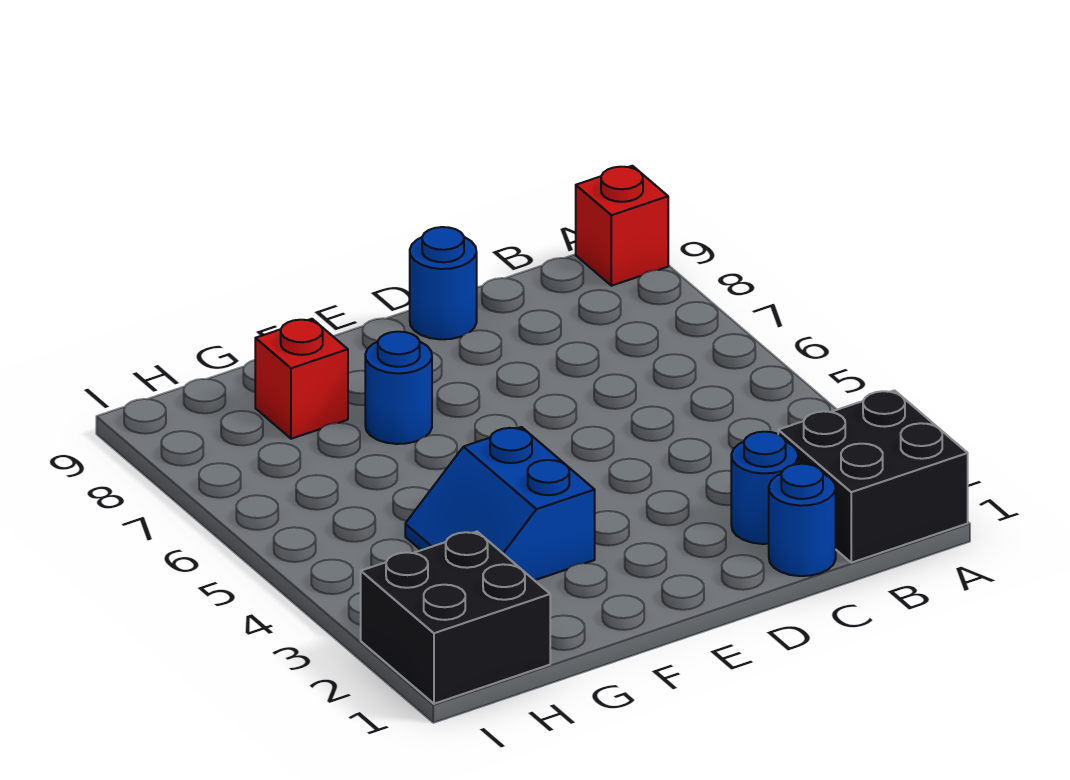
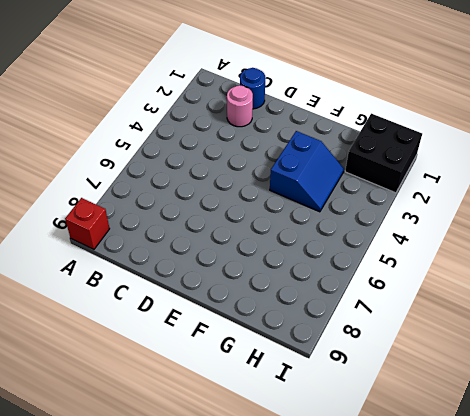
pink 1x1 round brick [227,85,253,127] -> blue 1x1 round brick [731,432,798,544]
none -> black 2x2 brick [778,390,968,563]
none -> blue 1x1 round brick [410,227,477,339]

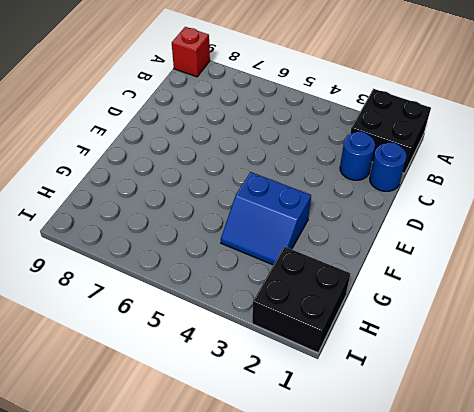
none -> blue 1x1 round brick [410,227,477,339]
none -> blue 1x1 round brick [365,332,432,444]

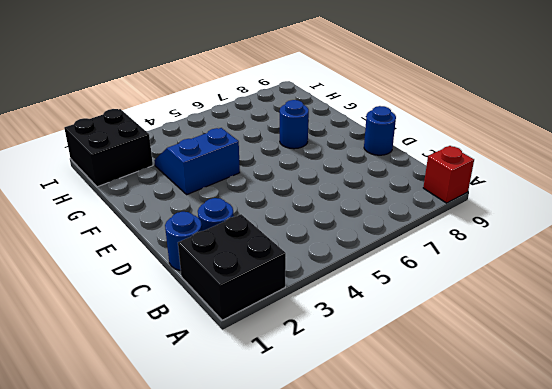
none -> red 1x1 brick [255,319,348,439]

